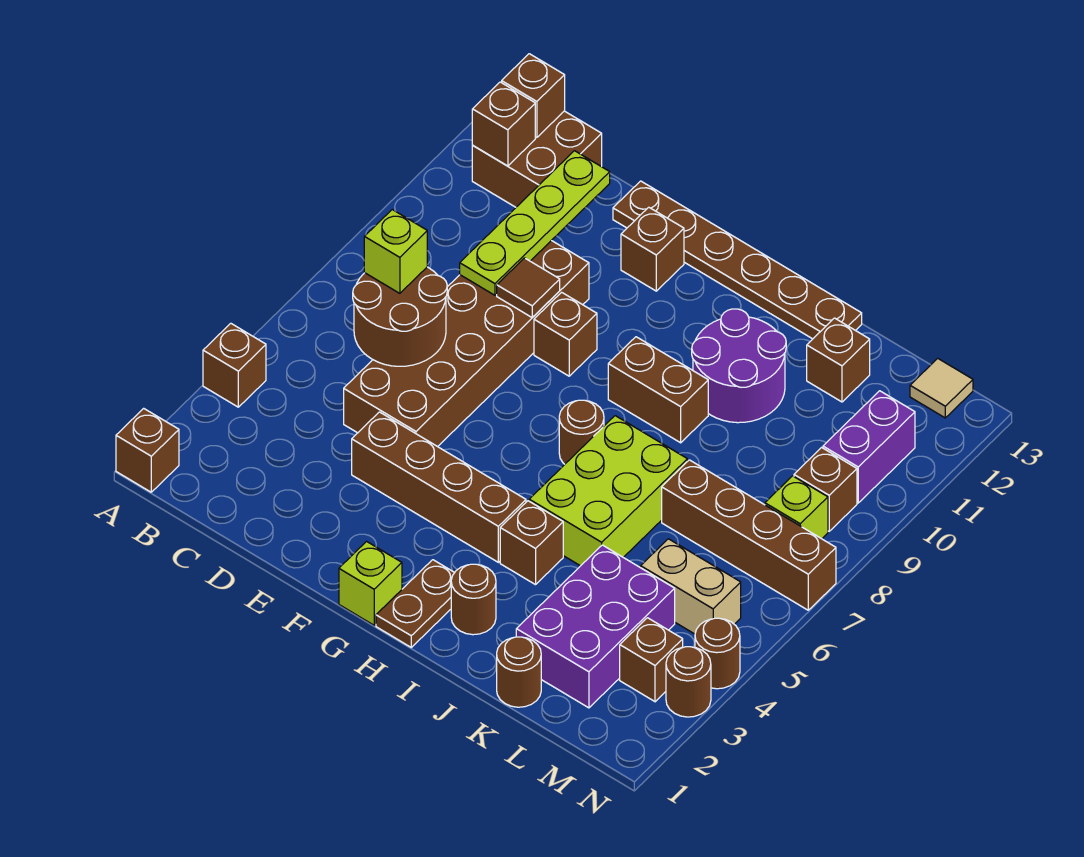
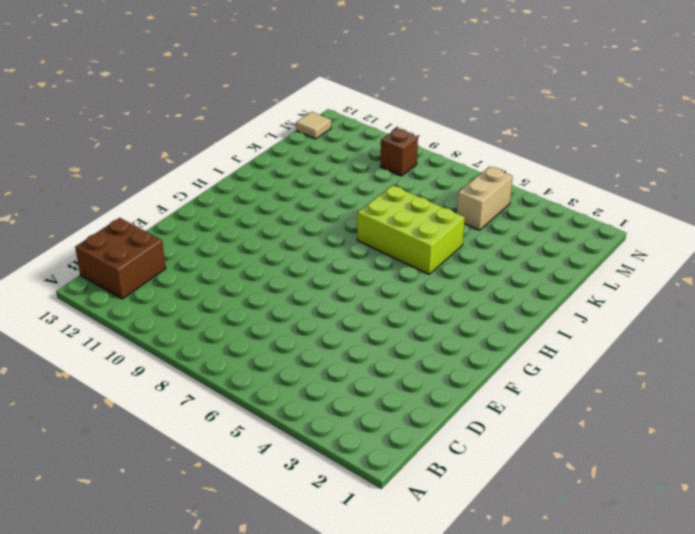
none -> brown 1x1 brick [116,408,179,492]
none -> brown 1x1 brick [203,323,266,407]
none -> brown 2x6 brick [344,240,589,447]
none -> brown 1x4 brick [352,412,526,562]

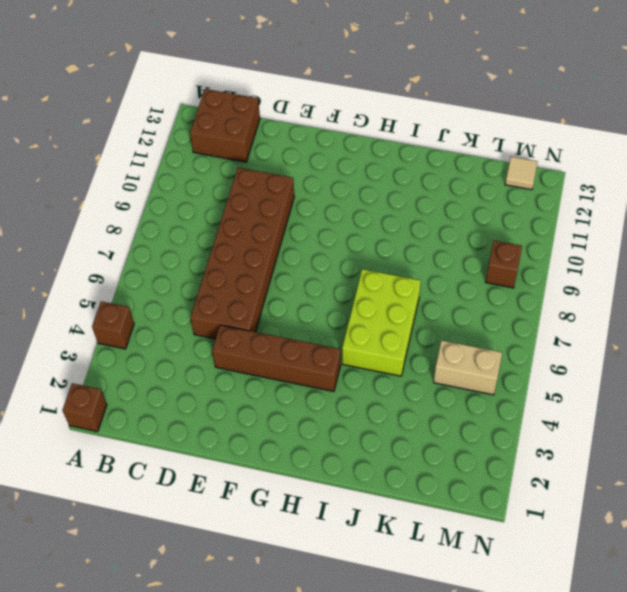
none -> brown 1x6 plate [613,181,862,339]
none -> brown 1x1 brick [534,292,597,376]
none -> brown 1x1 brick [621,207,684,291]
none -> lime 1x1 brick [339,542,402,625]

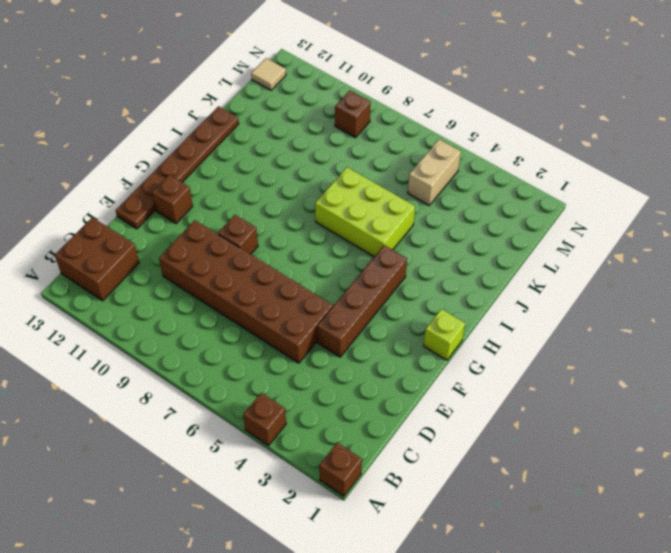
none -> brown 1x2 plate [376,560,455,647]
none -> brown 1x1 round brick [559,400,604,464]
none -> brown 1x2 brick [608,337,708,443]
none -> brown 1x1 round brick [451,564,496,635]

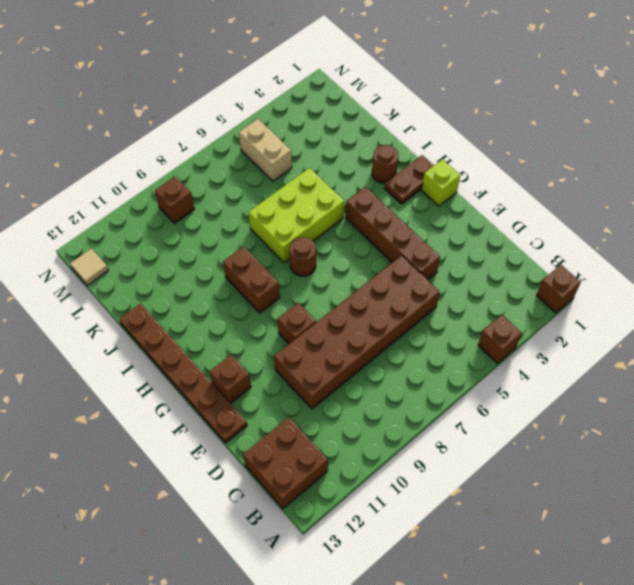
none -> brown 1x1 brick [500,501,563,585]
none -> purple 2x2 round brick [692,309,786,423]
none -> brown 1x1 round brick [497,637,541,707]
none -> purple 2x3 brick [516,545,675,708]

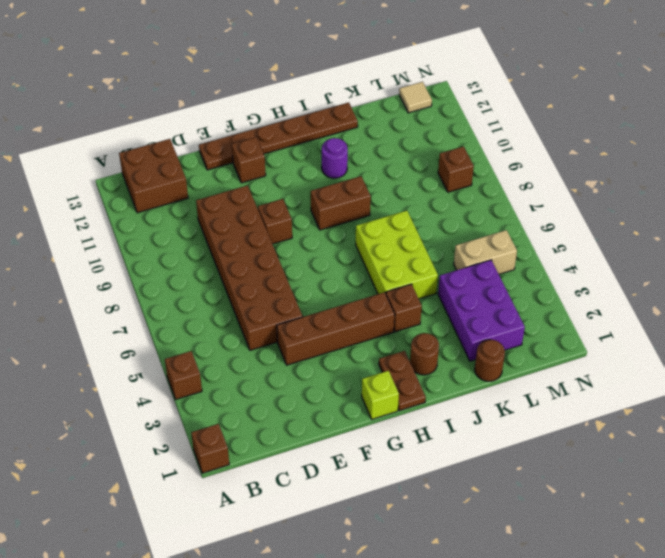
purple 1x1 round brick [322,138,348,178] -> purple 2x2 round brick [692,309,786,423]
none -> brown 1x1 round brick [559,400,604,464]
none -> brown 1x4 brick [662,460,836,610]
none -> brown 1x1 brick [807,318,870,402]
none -> brown 1x1 brick [620,618,683,702]

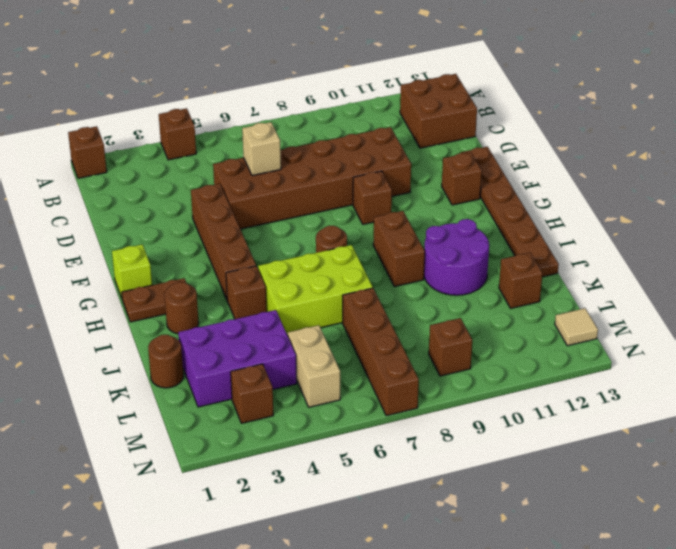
tan 1x1 brick [242,122,281,176] -> brown 2x2 round brick [353,267,447,366]
none -> lime 1x1 brick [765,476,828,539]
none -> purple 1x2 brick [823,391,915,503]
none -> brown 1x1 round brick [666,647,711,717]
none -> brown 1x1 round brick [695,618,740,689]

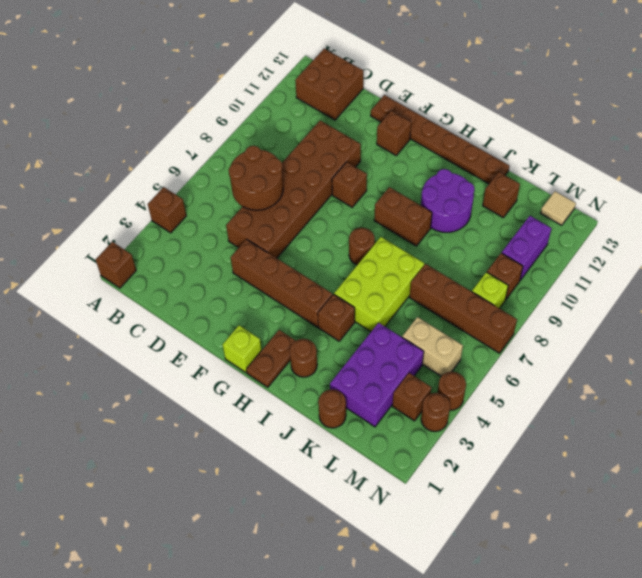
none -> brown 1x1 brick [472,82,535,166]
none -> brown 1x1 brick [502,54,565,138]
none -> lime 1x4 plate [460,151,610,295]
none -> brown 1x1 tile [497,258,560,317]

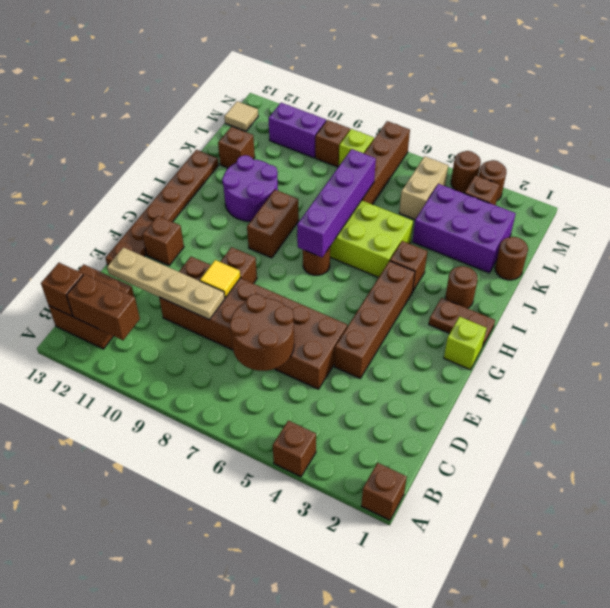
brown 1x2 brick [67,274,140,340] -> brown 1x1 brick [472,82,535,166]
tan 1x4 plate [107,247,225,320] -> lime 1x4 plate [460,151,610,295]
yellow 1x1 tile [200,260,240,298] -> brown 1x1 tile [497,258,560,317]
purple 1x4 brick [297,149,376,257] -> none
none -> lime 1x1 brick [364,210,427,293]

